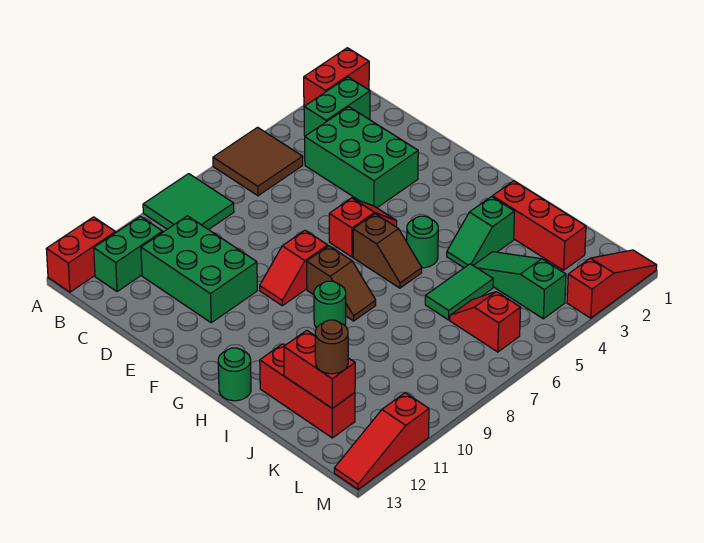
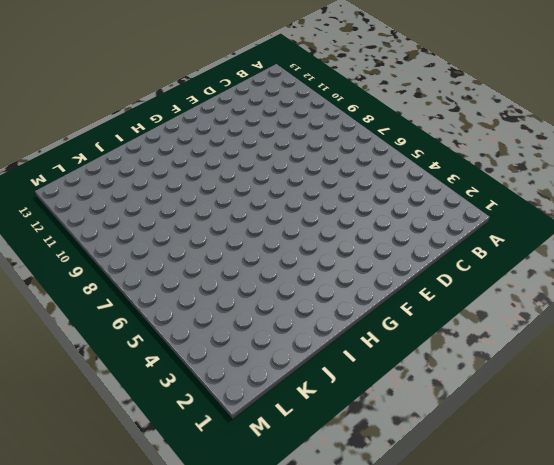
none -> red 1x2 brick [304,48,369,106]
none -> brown 2x2 tile [213,127,303,196]
none -> green 2x2 tile [143,174,234,230]

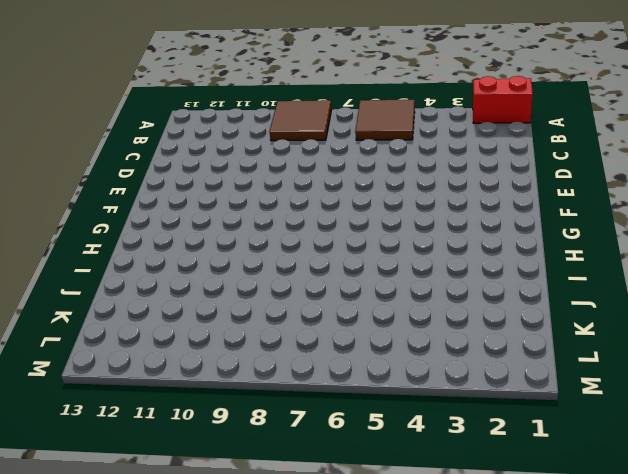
brown 2x2 tile [269,100,332,141] -> green 2x2 tile [143,174,234,230]
none -> red 1x2 brick [46,217,116,292]
none -> green 1x2 brick [304,77,370,136]
none -> green 1x2 brick [94,217,163,292]

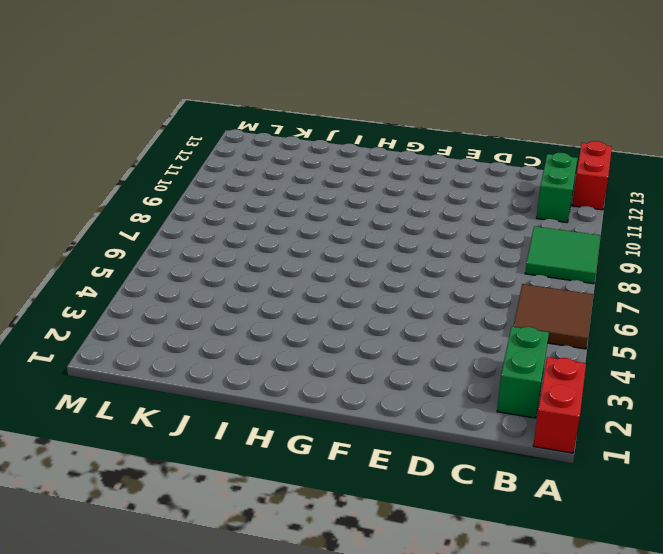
none -> green 2x3 brick [305,107,418,208]
none -> green 2x3 brick [141,216,257,323]
none -> red 1x2 slope [329,198,397,257]

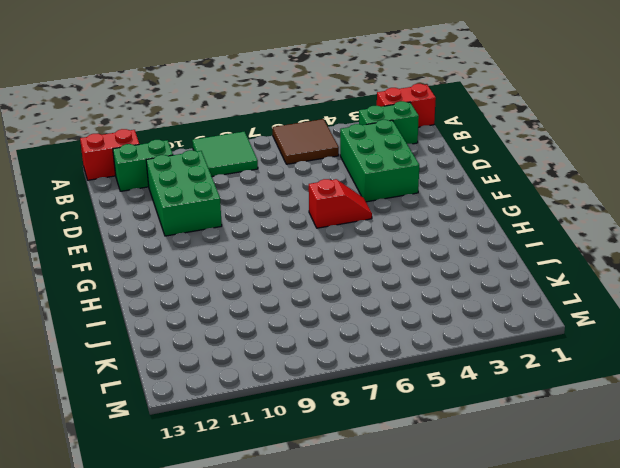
none -> red 1x2 slope [260,230,328,306]
none -> brown 1x2 slope [353,214,422,288]
none -> brown 1x2 slope [307,246,376,321]

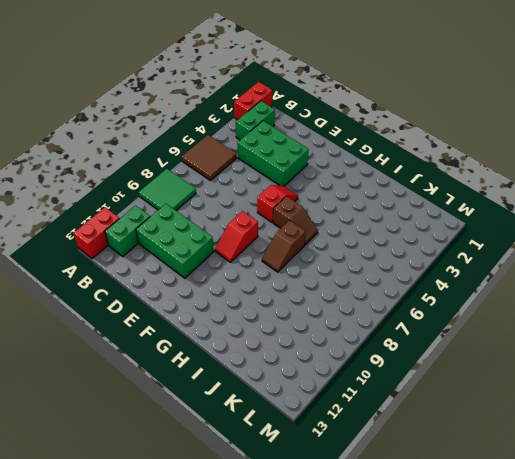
brown 1x2 slope [262,220,306,272] -> brown 1x2 slope turned to [307,246,376,321]
none -> green 1x1 round brick [407,216,438,268]
none -> green 1x1 round brick [314,281,346,328]
none -> green 1x1 round brick [218,348,251,401]

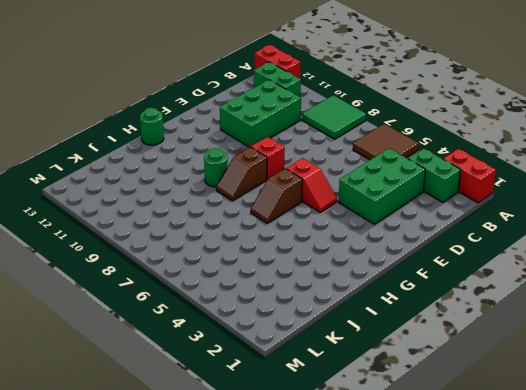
none -> green 1x1 round brick [407,216,438,268]
none -> red 1x3 brick [492,181,586,270]
none -> green 1x2 slope [447,197,515,268]

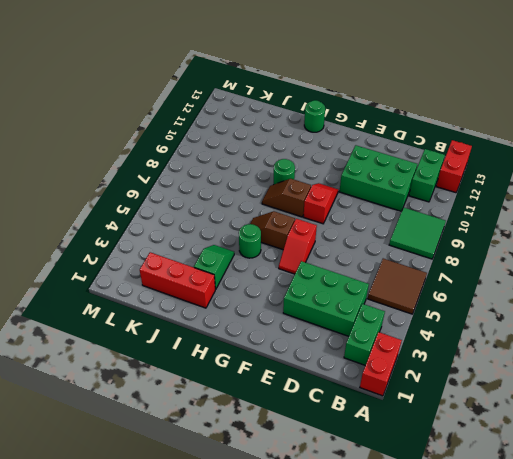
none -> red 1x3 brick [260,344,355,438]
none -> green 1x3 slope [473,252,566,319]
none -> green 1x2 tile [425,264,493,320]

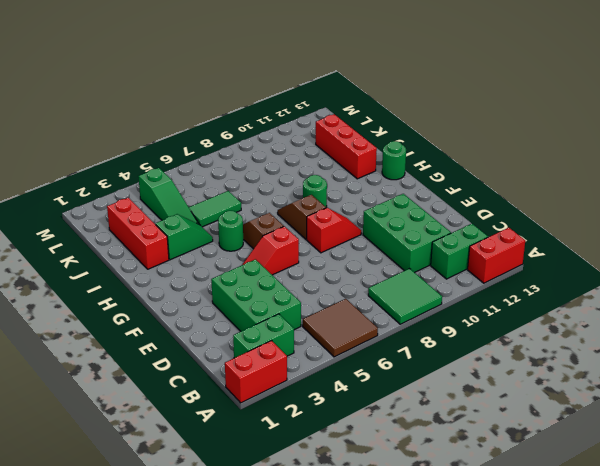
none -> red 1x2 slope [450,292,521,352]
none -> red 1x3 slope [567,250,657,318]
none -> red 1x3 slope [334,393,429,489]

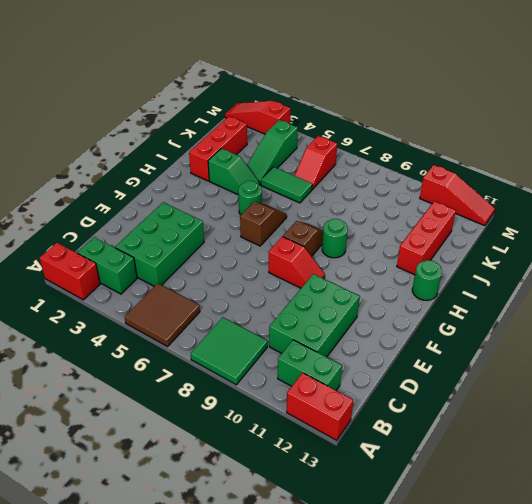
none -> red 1x2 slope [329,198,397,257]
none -> red 1x2 brick [284,330,355,408]
none -> brown 1x1 round brick [315,320,348,374]

